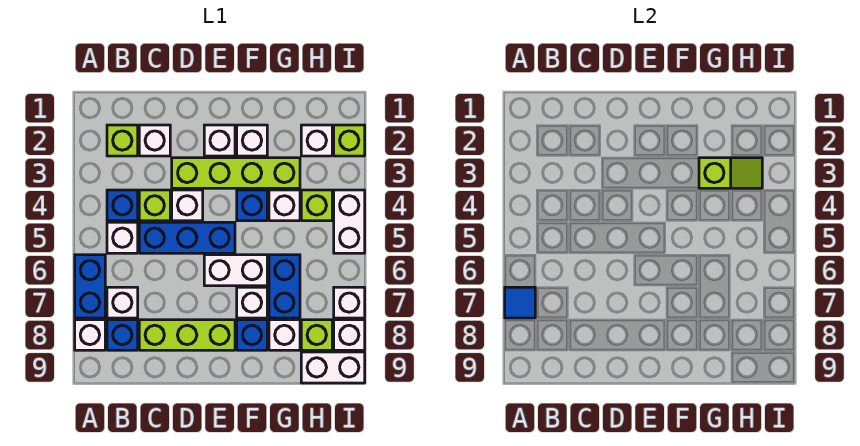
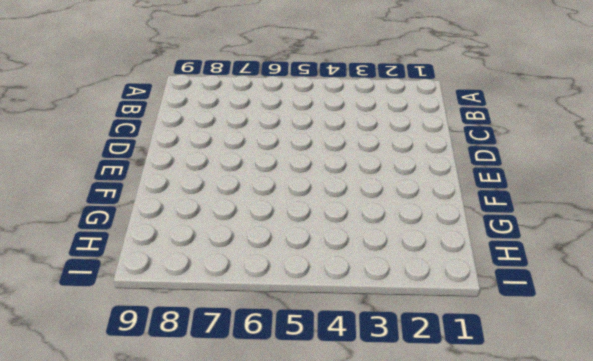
none -> blue 1x2 brick [75,255,105,318]
none -> white 1x1 brick [75,320,105,350]
none -> lime 1x1 brick [107,125,138,156]
none -> blue 1x1 brick [107,190,138,221]

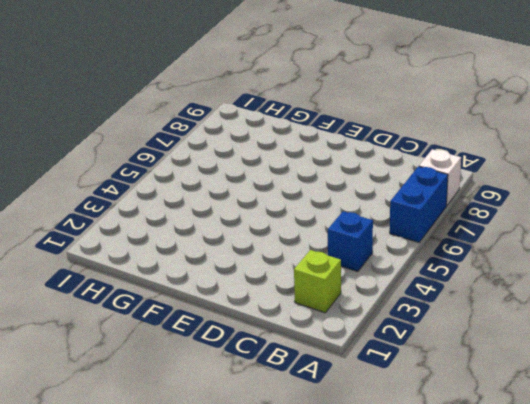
none -> white 1x1 brick [107,222,138,253]
none -> white 1x1 brick [107,287,138,318]
none -> blue 1x1 brick [107,320,138,350]
none -> white 1x1 brick [139,125,170,156]

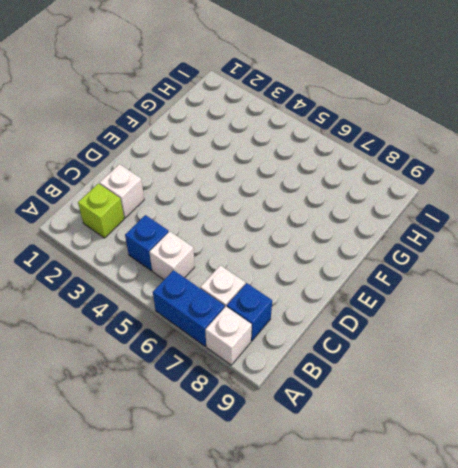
none -> lime 1x1 brick [139,190,170,221]
none -> blue 1x3 brick [139,222,235,253]
none -> lime 1x3 brick [139,320,235,350]
none -> lime 1x4 brick [172,158,300,188]

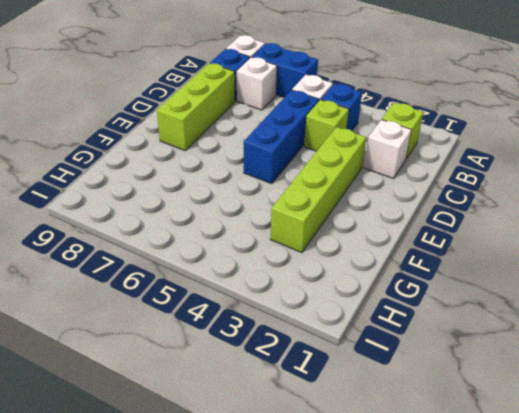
none -> white 1x1 brick [172,190,203,221]
none -> white 1x1 brick [204,125,235,156]
none -> white 1x2 brick [204,255,267,286]
none -> white 1x1 brick [237,125,267,156]

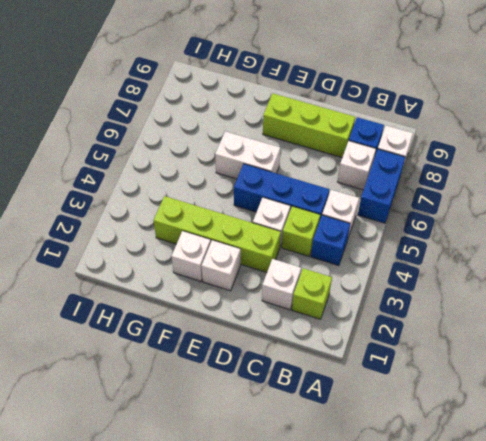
none -> blue 1x1 brick [237,190,267,221]
none -> white 1x1 brick [237,287,267,318]
none -> blue 1x1 brick [237,320,267,350]
none -> white 1x1 brick [269,190,300,221]

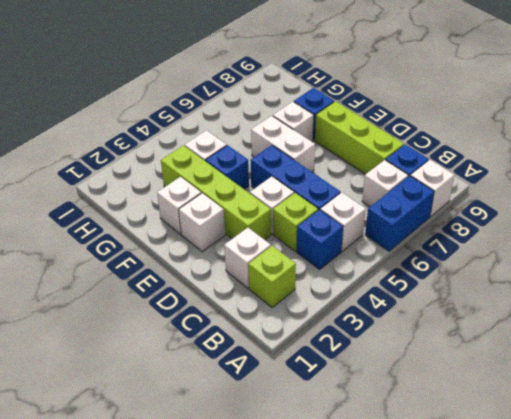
none -> blue 1x2 brick [269,255,300,318]
none -> white 1x1 brick [269,320,300,350]
none -> white 1x1 brick [301,125,332,156]
none -> lime 1x1 brick [301,190,332,221]

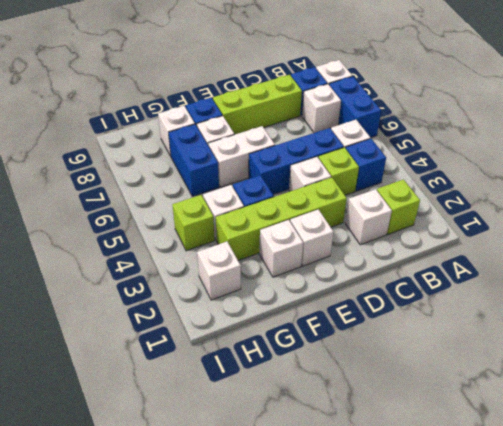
none -> lime 1x1 brick [301,320,332,350]
none -> white 1x2 brick [301,352,365,383]
none -> lime 1x1 brick [334,125,365,156]
none -> white 1x2 brick [334,190,365,253]

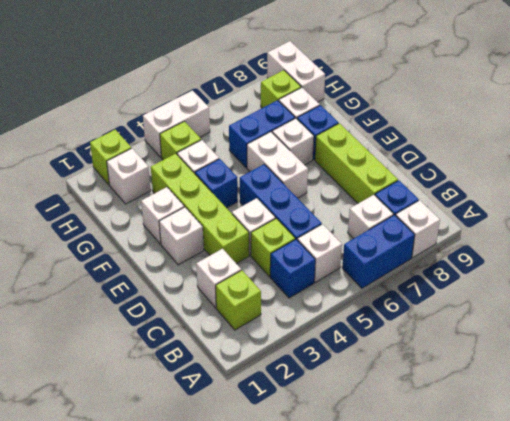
none -> white 1x1 brick [334,287,365,318]
none -> white 1x1 brick [334,320,365,350]
none -> blue 1x1 tile [505,287,535,318]
none -> lime 1x2 slope [699,158,762,188]

